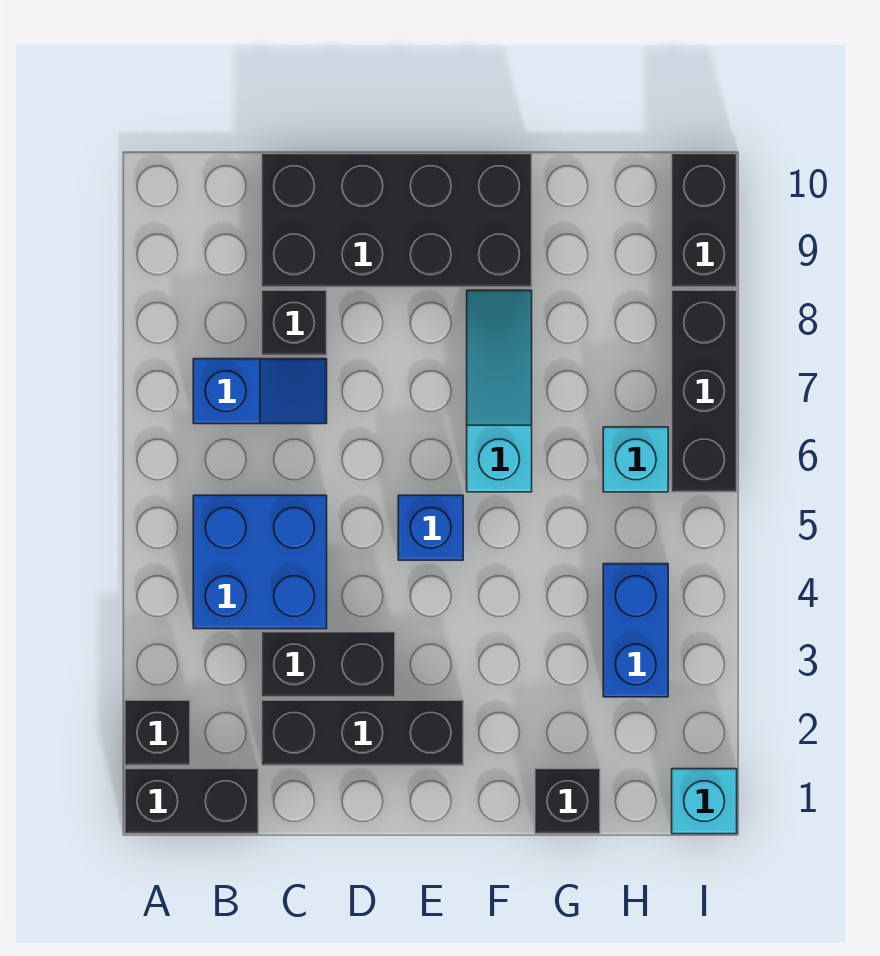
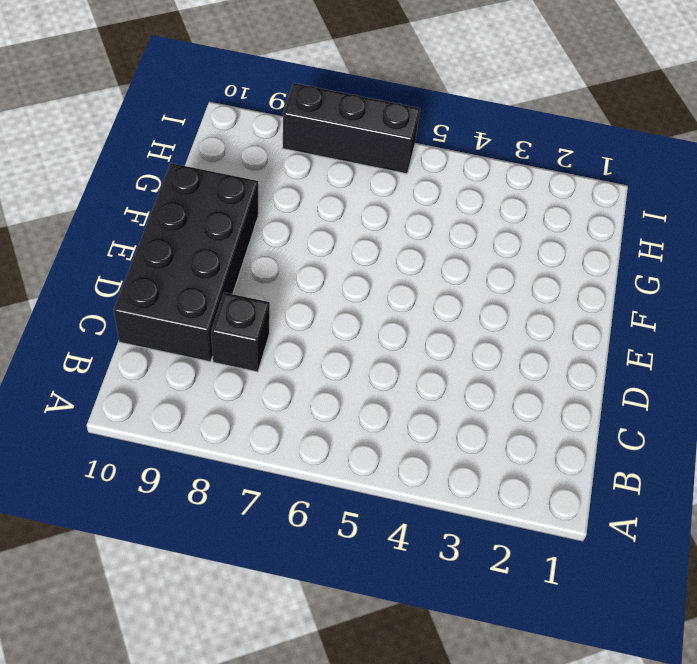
none -> black 1x2 brick [125,769,258,834]
none -> black 1x1 brick [125,700,190,765]
none -> blue 2x2 brick [193,495,327,629]

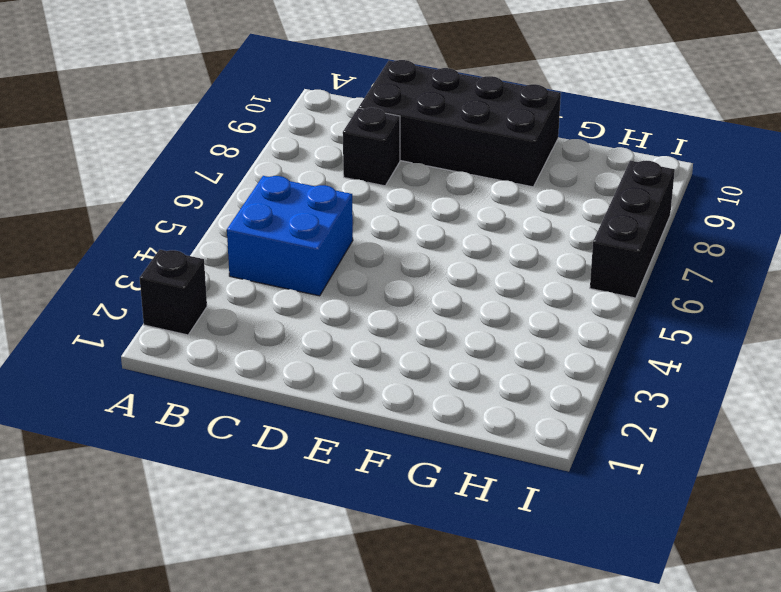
none -> black 1x2 brick [125,769,258,834]
none -> blue 1x2 slope [193,359,327,424]
none -> black 1x3 brick [262,700,463,765]

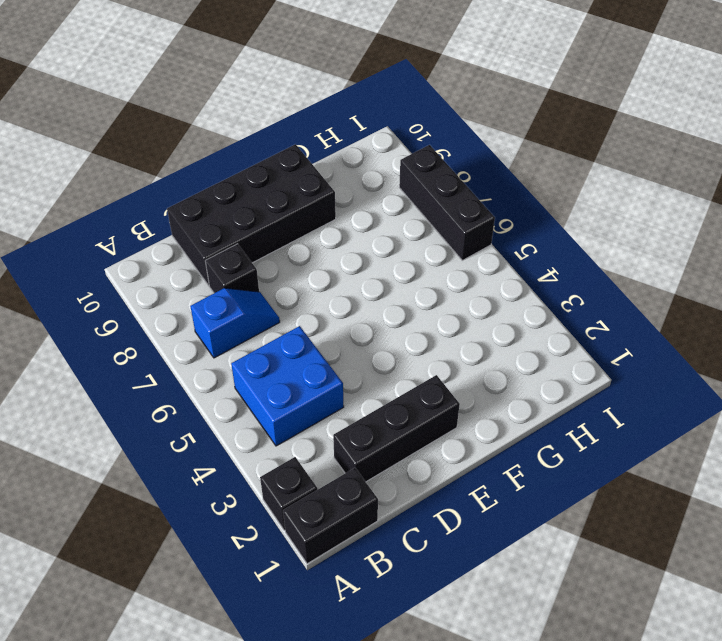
none -> black 1x2 brick [262,632,395,697]
none -> blue 1x1 brick [398,495,463,560]
none -> cyan 1x3 slope [467,290,532,492]

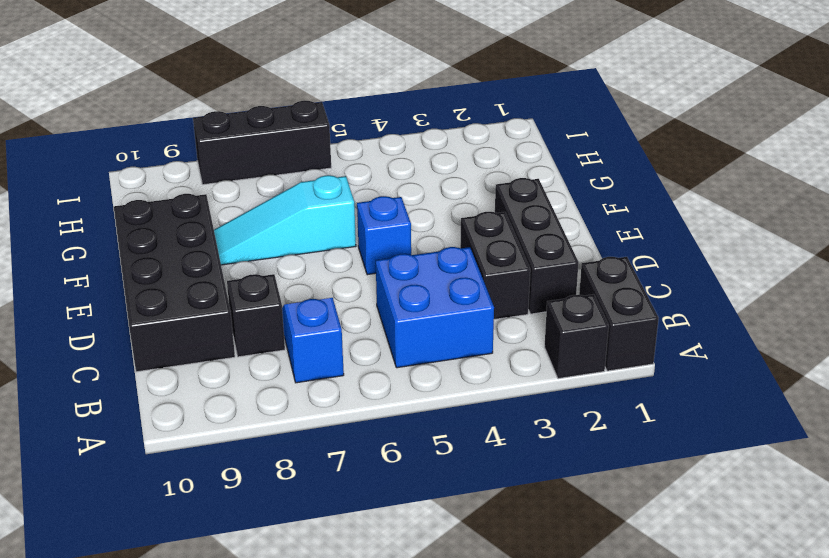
none -> black 1x1 brick [535,769,600,834]
none -> blue 1x2 brick [603,564,668,697]
none -> cyan 1x1 brick [603,427,668,492]

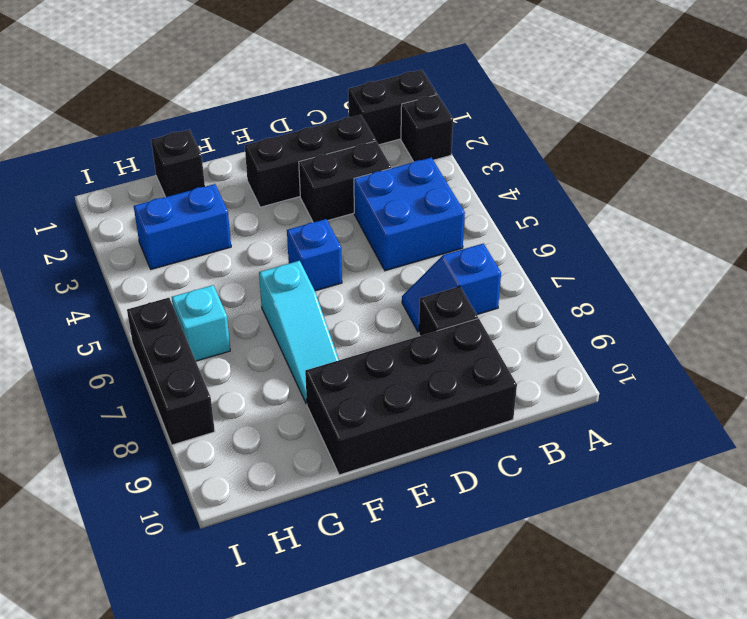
blue 1x2 brick [134,184,231,269] -> blue 1x2 brick turned to [603,564,668,697]
none -> cyan 1x1 brick [672,769,737,834]
none -> black 1x2 brick [672,154,737,287]

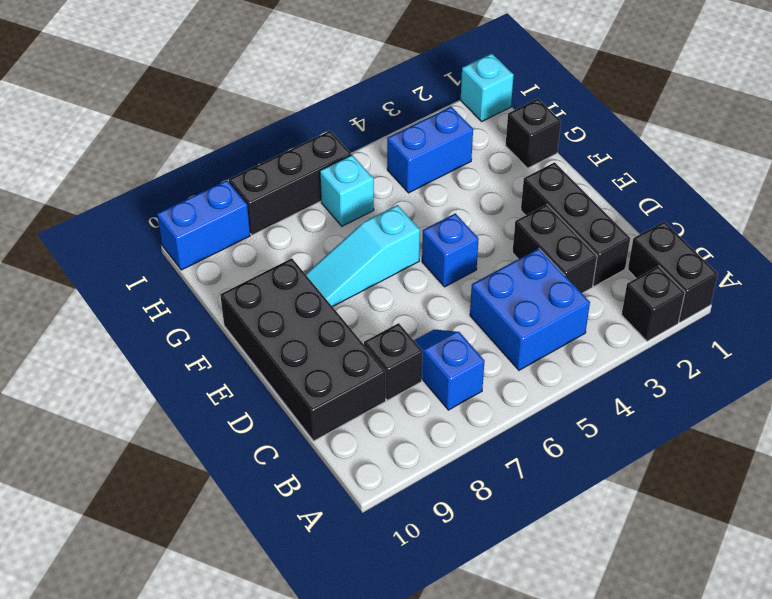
blue 1x2 brick [157,180,250,270] -> black 1x2 brick [672,154,737,287]

